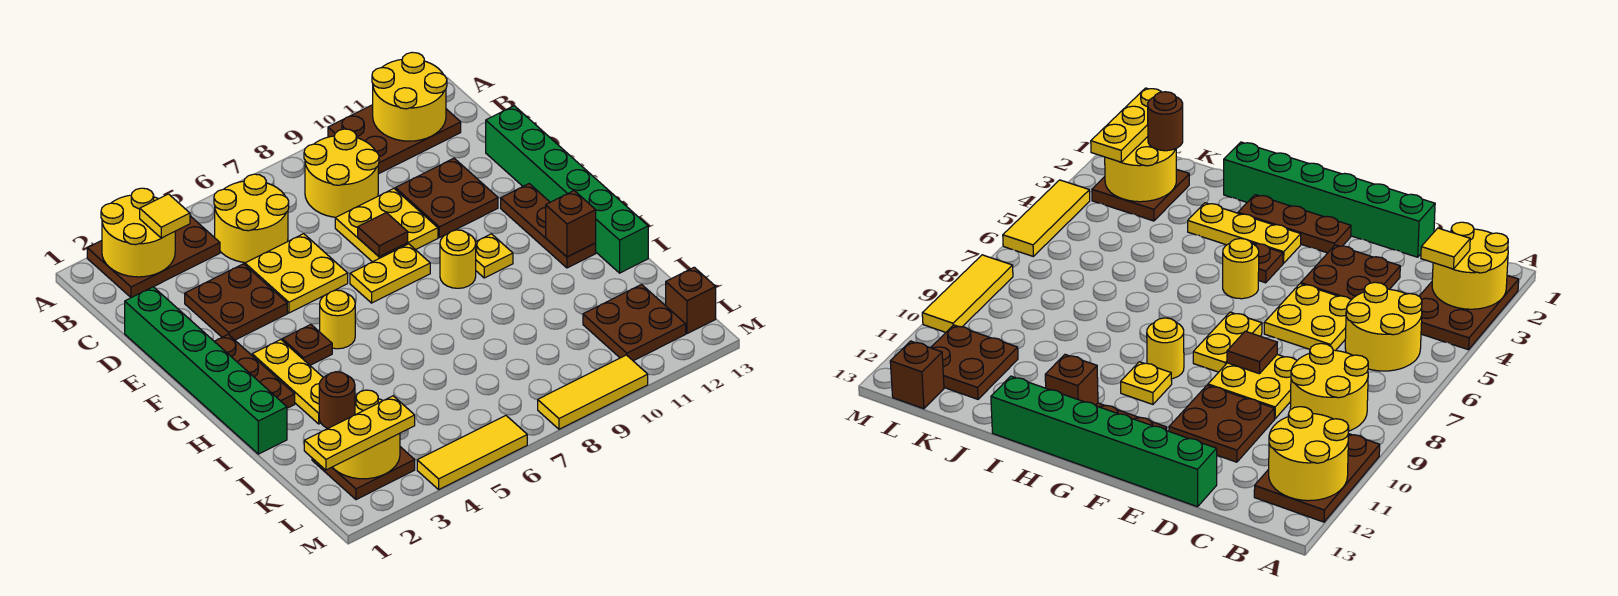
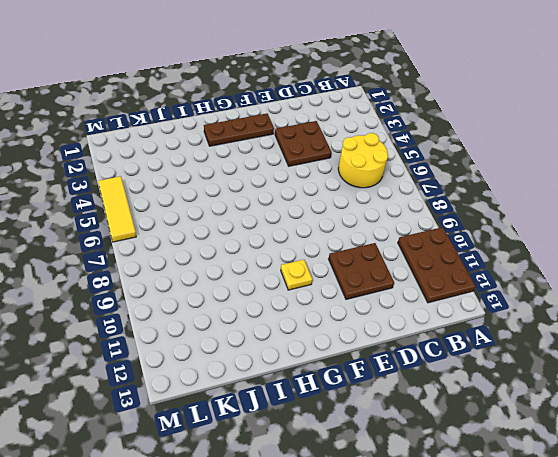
none -> brown 2x3 plate [87,216,220,298]
none -> yellow 2x2 round brick [304,129,379,217]
none -> green 1x6 brick [125,287,287,454]
none -> yellow 2x2 plate [245,234,348,313]

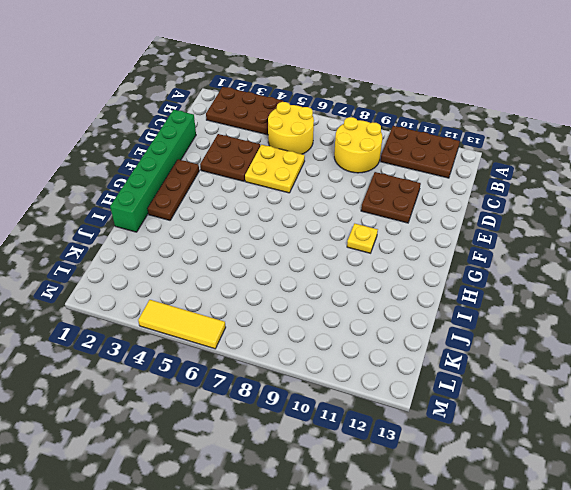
none -> yellow 2x2 plate [335,189,438,262]
none -> green 1x6 brick [486,106,648,273]
none -> yellow 1x2 plate [350,244,430,303]
none -> brown 1x3 plate [501,184,596,268]

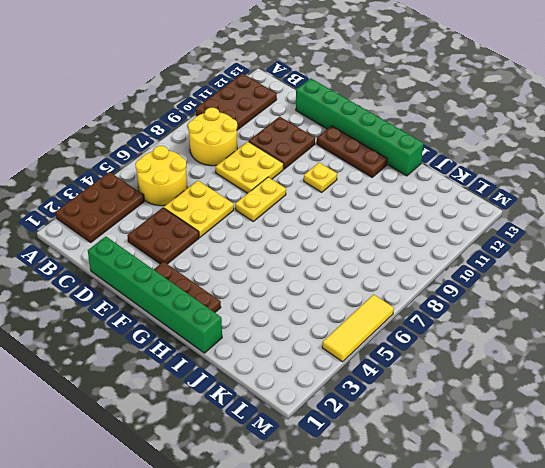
none -> yellow 1x3 plate [252,340,323,424]
none -> brown 1x1 plate [282,325,332,365]
none -> yellow 1x1 round brick [320,290,355,349]
none -> yellow 1x1 round brick [440,230,476,288]

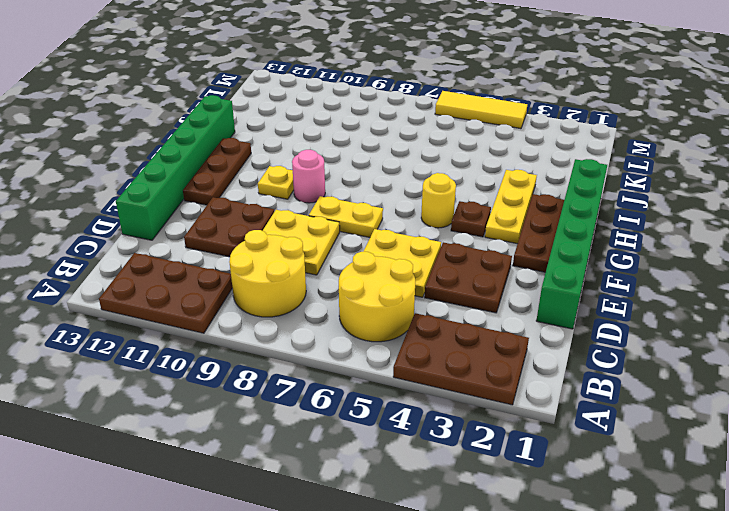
pink 1x1 round brick [292,150,325,203] -> yellow 1x1 round brick [440,230,476,288]
none -> brown 2x2 plate [312,447,415,500]
none -> brown 2x2 plate [583,285,686,361]
none -> brown 1x1 brick [666,267,716,334]
none -> yellow 1x3 tile [538,355,648,429]

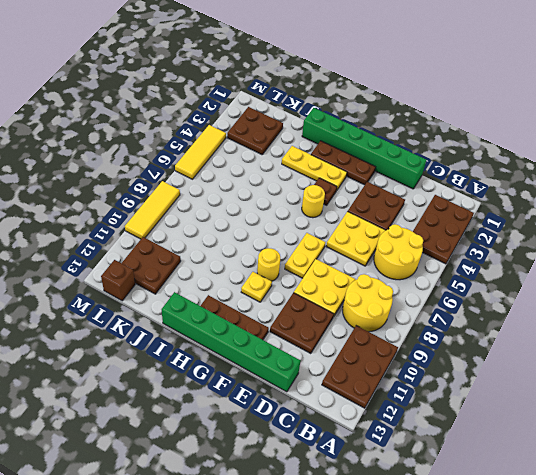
none -> yellow 2x2 round brick [101,188,175,277]
none -> yellow 2x2 round brick [372,52,447,141]
none -> brown 1x1 tile [358,213,408,257]
none -> brown 1x1 brick [546,191,596,257]

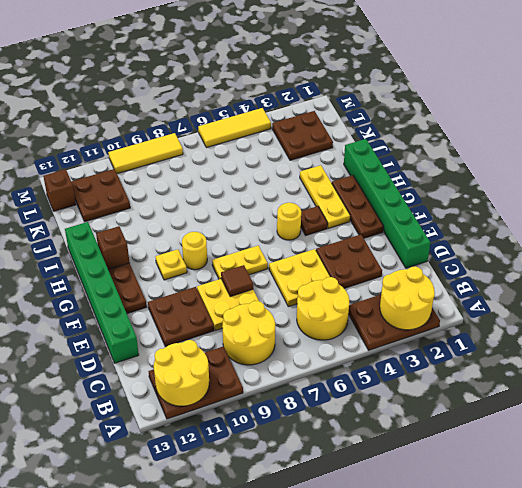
none -> yellow 2x2 round brick [327,390,400,479]
none -> yellow 1x1 tile [140,194,190,238]
none -> brown 1x1 round brick [319,372,355,428]
none -> yellow 1x3 plate [304,396,415,470]

